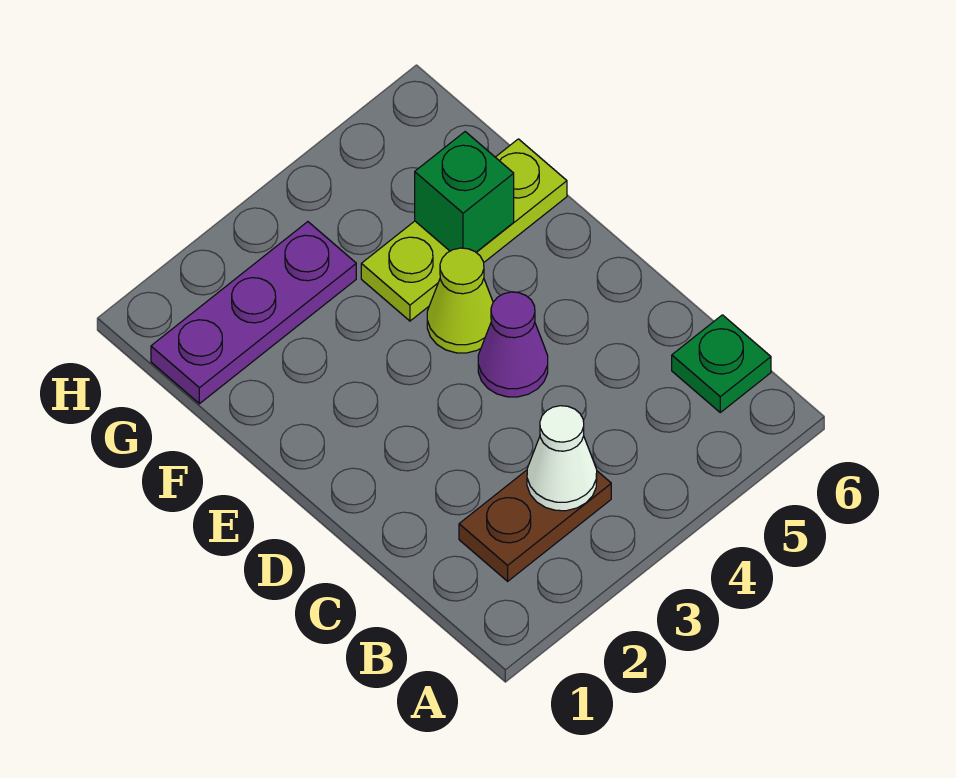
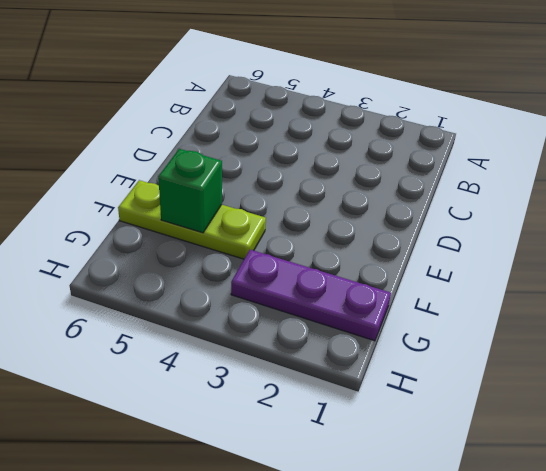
none -> brown 1x2 plate [459,470,611,581]
none -> green 1x1 plate [672,315,771,412]

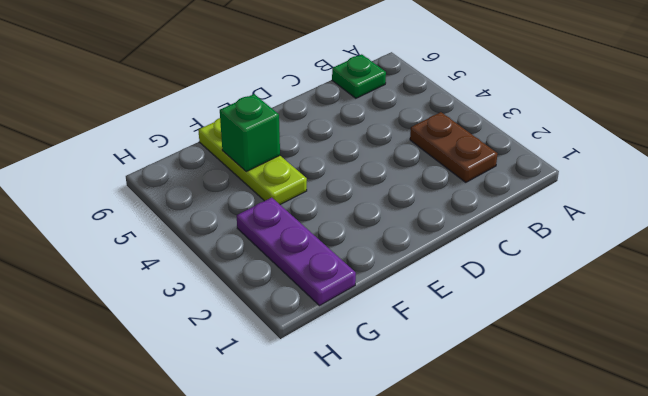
none -> purple 1x1 cone [478,292,548,397]
none -> lime 1x1 cone [427,248,493,353]

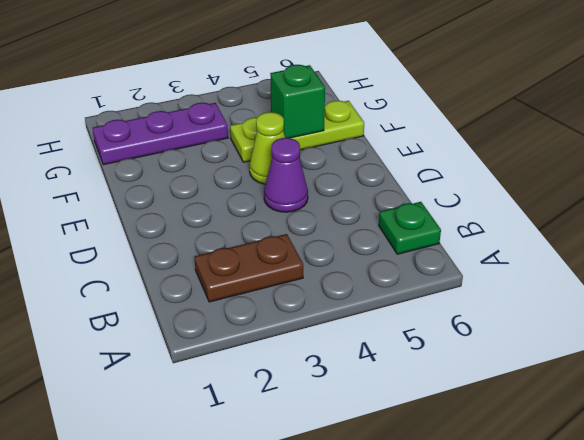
none -> white 1x1 cone [527,406,597,511]

